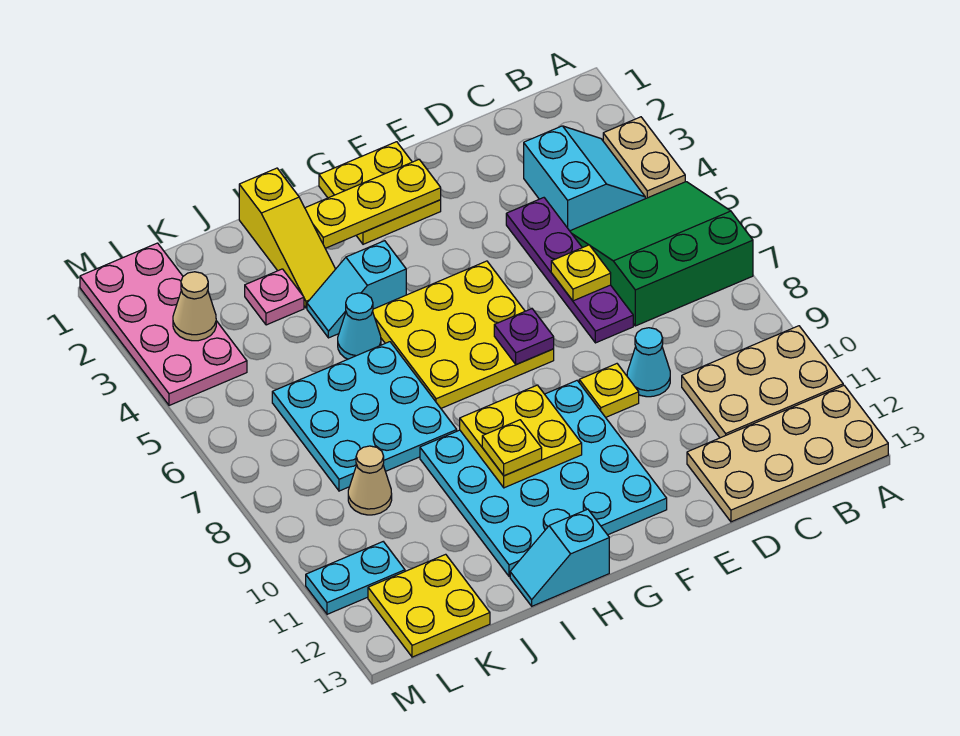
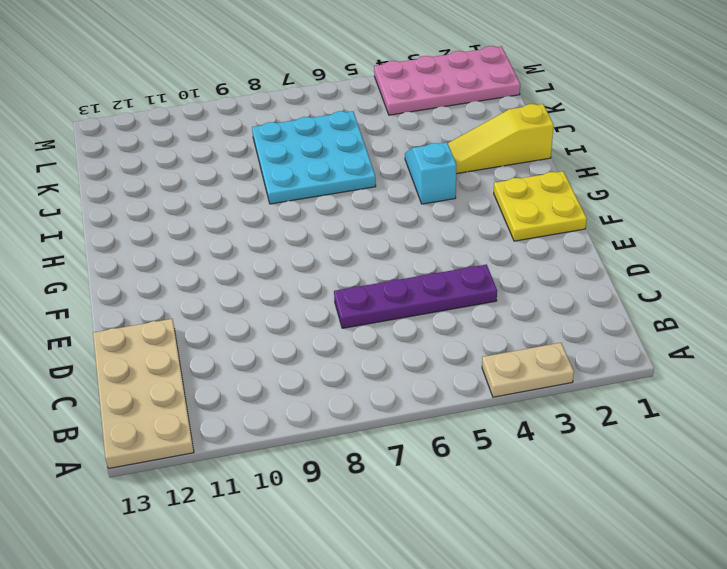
none -> green 3x3 slope [570,182,753,326]
none -> tan 2x3 plate [682,326,843,438]
none -> cyan 2x2 slope [524,126,645,231]

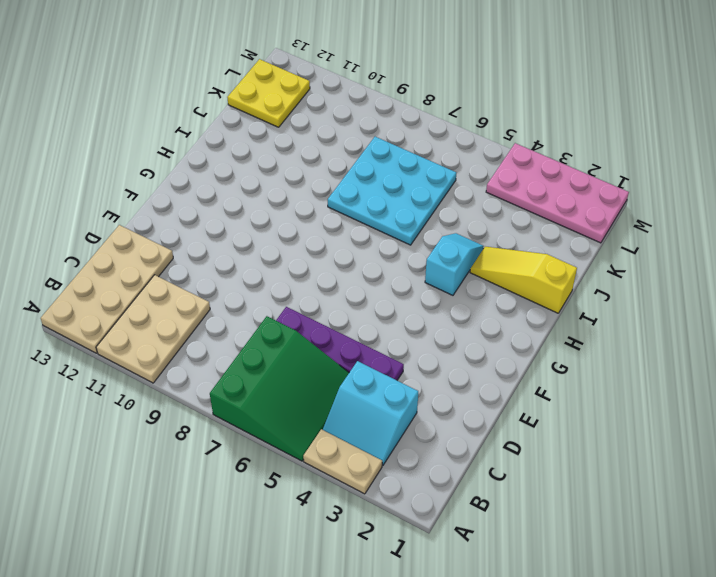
none -> cyan 1x1 cone [627,328,670,397]
none -> yellow 1x1 plate [579,364,639,417]
none -> yellow 2x2 plate [319,142,441,244]

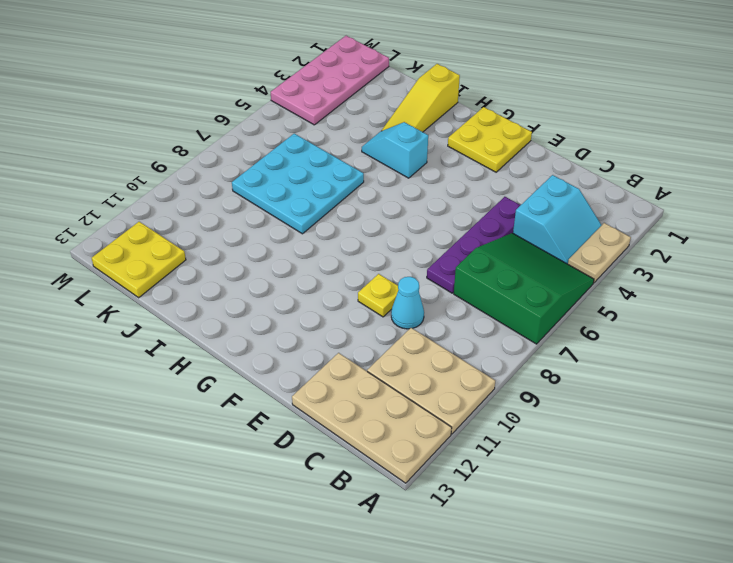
none -> yellow 3x3 plate [373,261,554,408]
none -> cyan 4x4 plate [420,381,667,577]
none -> cyan 1x2 slope [510,509,609,606]

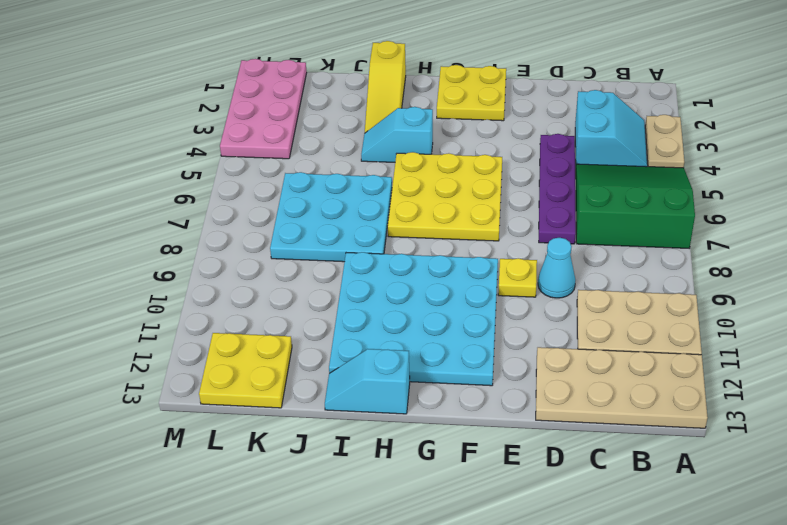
none -> cyan 1x1 cone [338,293,381,359]
none -> pink 1x1 plate [245,269,304,325]
none -> tan 1x1 cone [348,446,392,515]

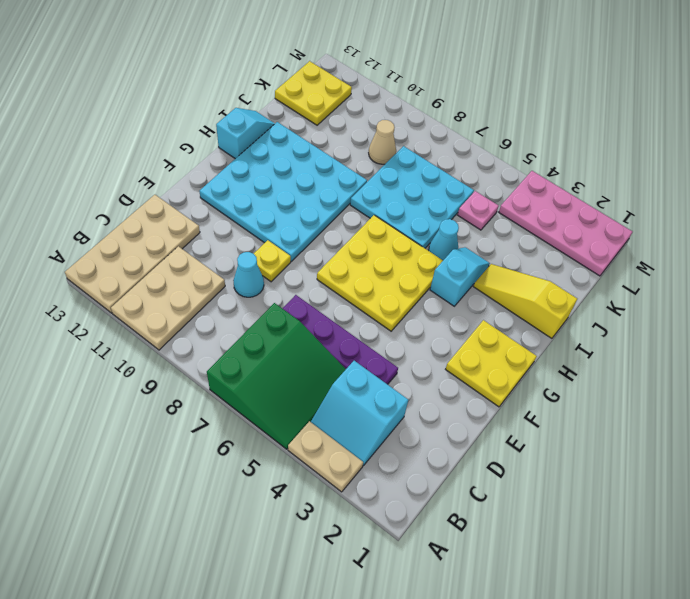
pink 1x1 plate [458,191,499,230] -> pink 1x1 plate moved to [245,269,304,325]
none -> cyan 1x2 plate [306,542,405,614]
none -> yellow 1x1 plate [551,245,611,301]
none -> yellow 1x3 plate [305,159,441,248]

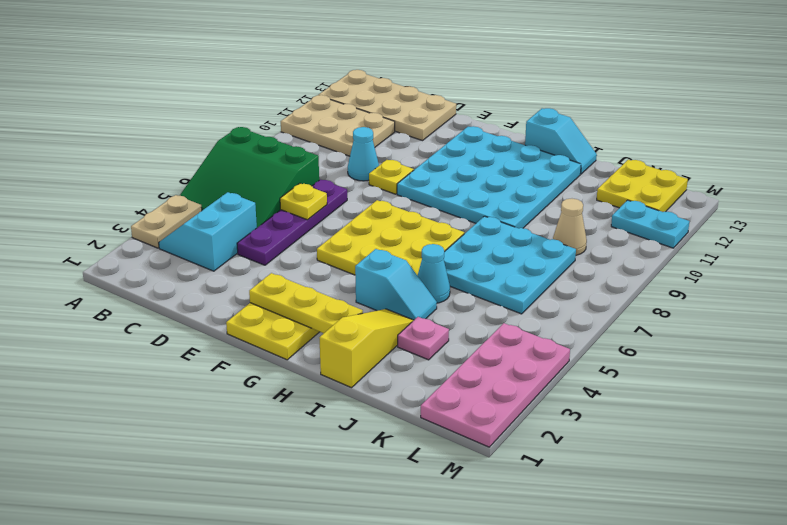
none -> purple 1x1 plate [494,309,554,365]
none -> yellow 2x2 plate [460,385,582,488]
none -> tan 1x1 cone [173,272,216,341]

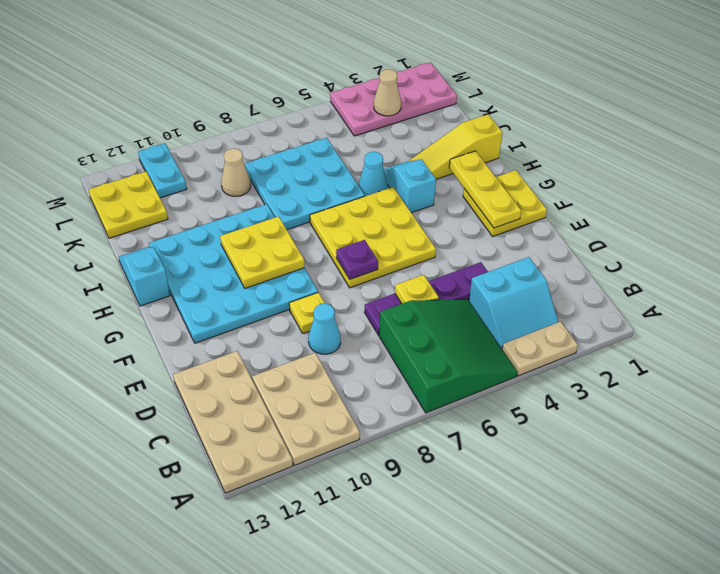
none -> pink 1x1 plate [245,269,304,325]
none -> yellow 1x1 plate [482,420,542,476]

